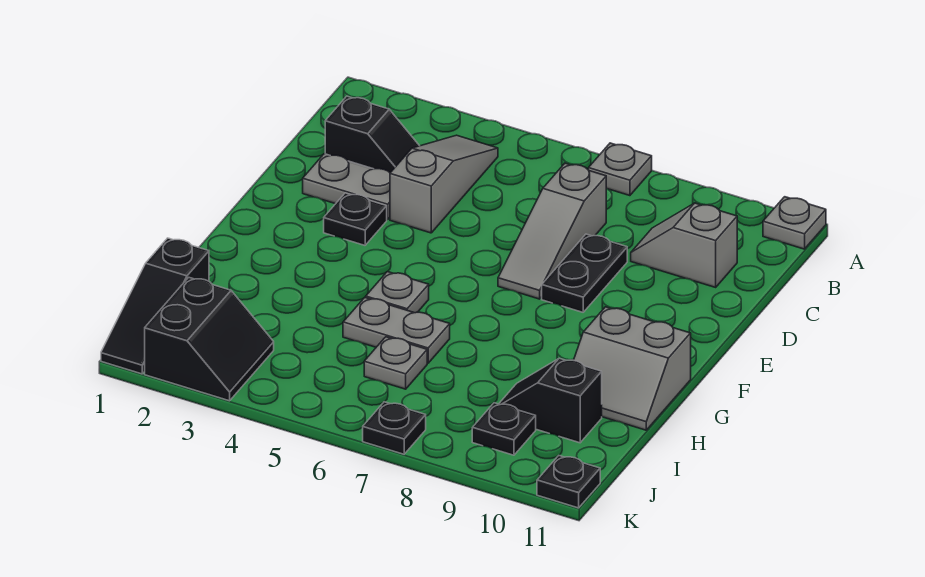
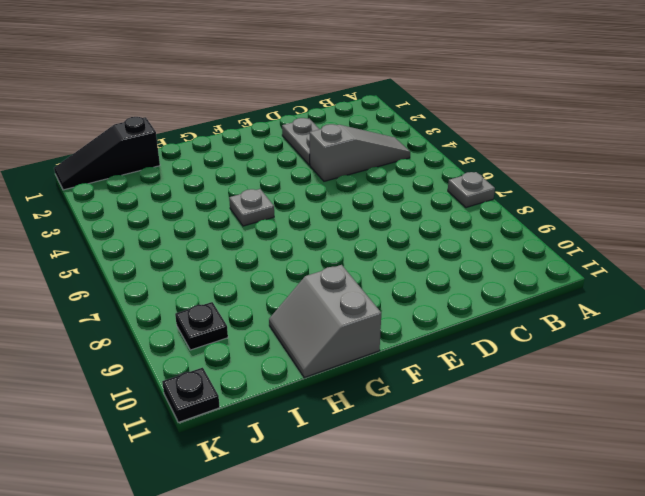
none -> grey 1x1 plate [763,197,826,249]
none -> black 1x2 slope [325,96,419,173]
none -> grey 1x3 slope [498,163,606,299]

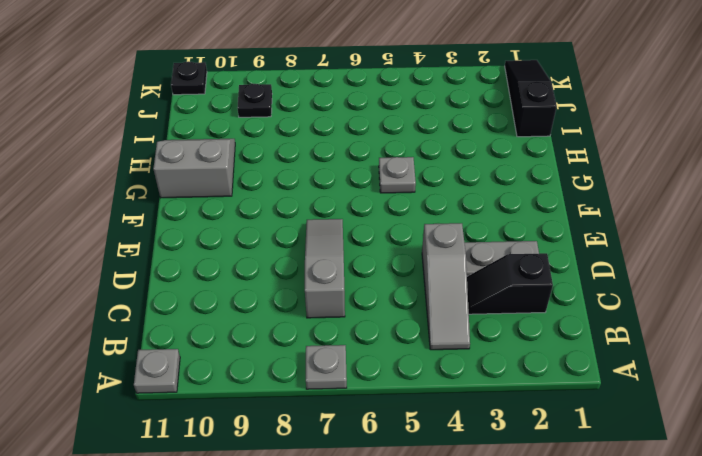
none -> grey 1x2 slope [631,203,737,287]
none -> black 1x2 plate [542,234,627,312]
none -> black 1x1 plate [324,193,387,245]

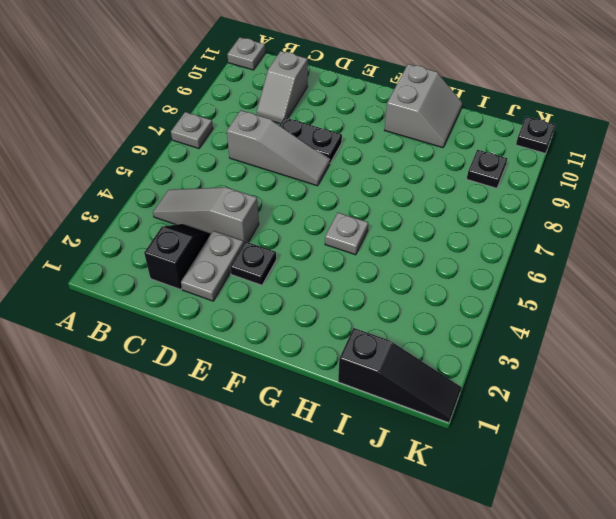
none -> grey 1x2 plate [343,297,450,363]
none -> grey 1x1 plate [364,337,427,389]
none -> black 1x2 slope [499,358,602,443]

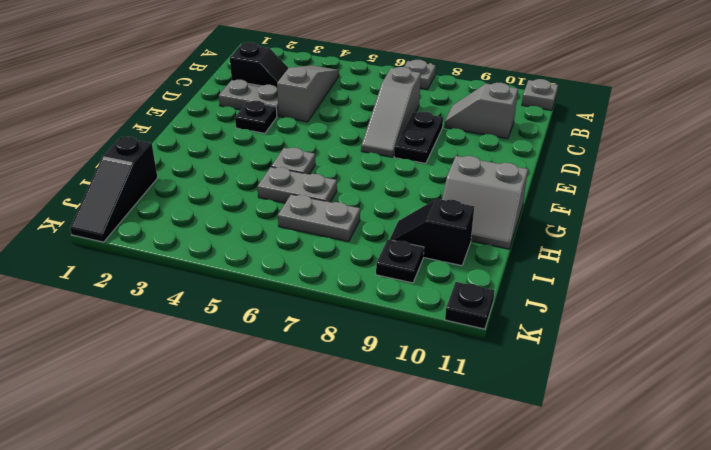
grey 1x2 plate [278,194,360,242] -> grey 1x1 plate [364,337,427,389]
none -> black 2x2 slope [145,277,274,401]
none -> black 1x1 plate [363,402,426,454]

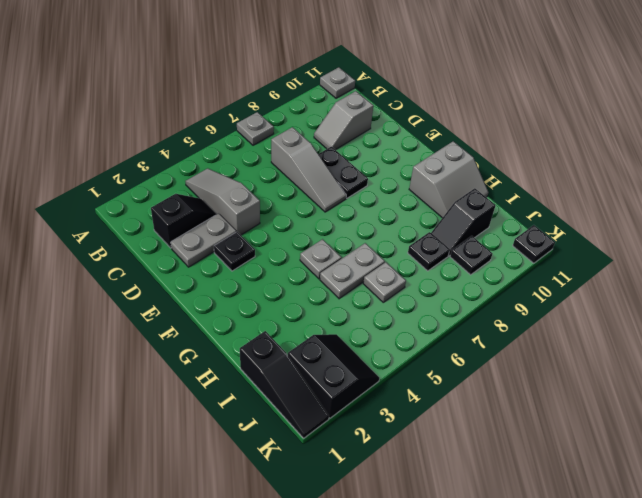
black 1x1 plate [408,232,450,271] -> black 1x1 plate moved to [363,402,426,454]

